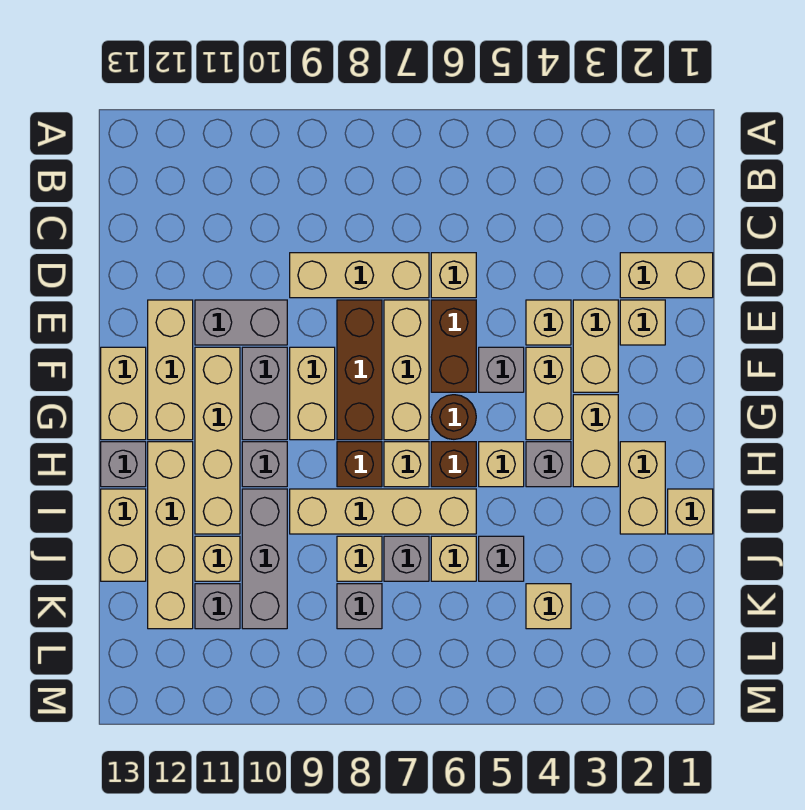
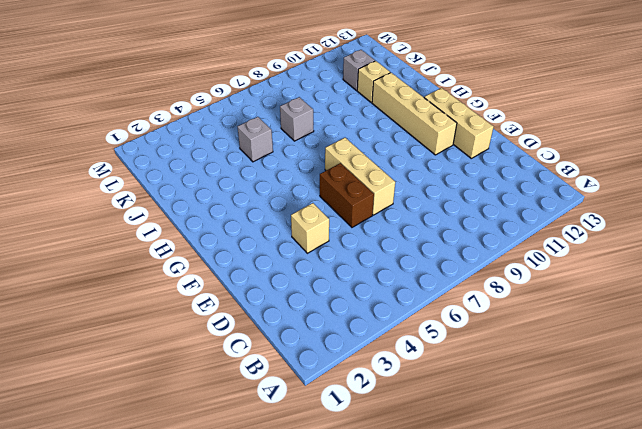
none -> tan 1x2 brick [620,253,713,298]
none -> tan 1x1 brick [431,253,476,298]
none -> tan 1x3 brick [290,253,429,298]
none -> tan 1x1 brick [620,300,665,345]

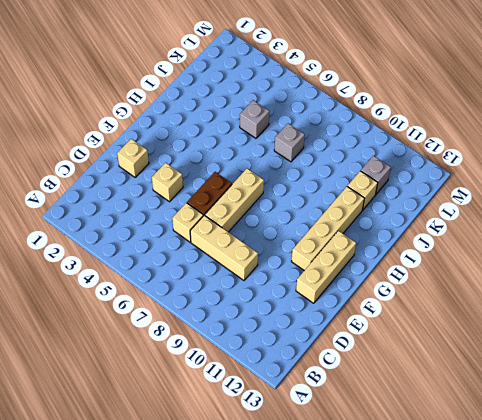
none -> tan 1x2 brick [620,253,713,298]
none -> tan 1x2 brick [573,300,618,392]
none -> brown 1x3 brick [337,300,382,440]
none -> grey 1x2 brick [195,300,287,345]

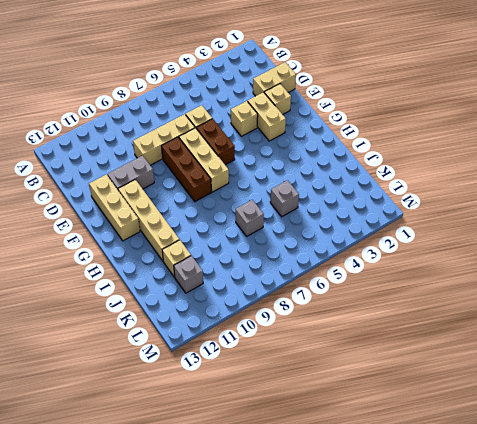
none -> tan 1x2 brick [526,347,571,440]
none -> grey 1x1 brick [479,347,524,392]
none -> tan 1x2 brick [290,347,335,440]
none -> grey 1x2 brick [242,347,287,440]

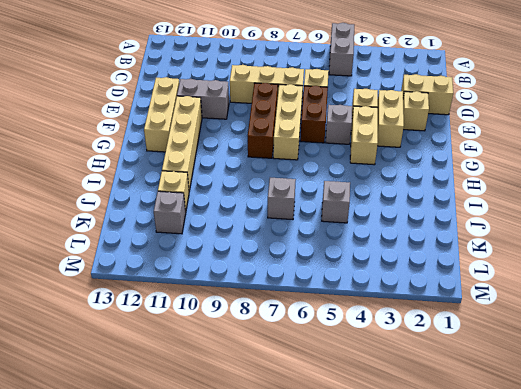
grey 1x2 brick [329,23,354,76] -> grey 1x2 brick moved to [242,347,287,440]
none -> tan 1x2 brick [290,347,335,440]
none -> tan 1x2 brick [101,347,146,440]
none -> tan 1x2 brick [573,395,618,487]
none -> brown 1x1 round brick [431,395,476,439]

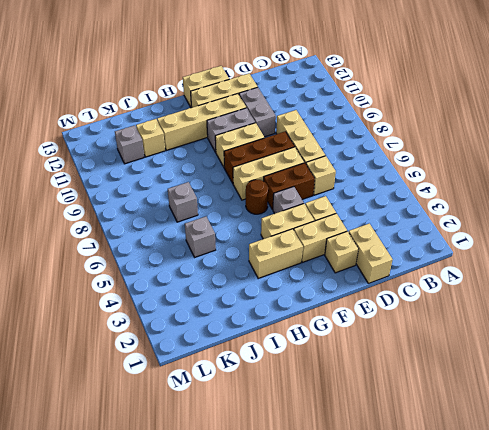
none -> tan 1x2 brick [620,442,665,534]
none -> grey 1x1 brick [526,442,571,487]
none -> tan 1x1 brick [479,442,524,487]
none -> brown 1x1 brick [431,442,476,487]

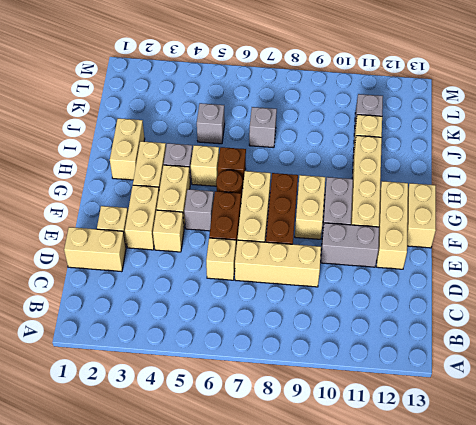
none -> tan 1x1 brick [384,442,429,487]
none -> brown 1x1 brick [337,442,382,487]
none -> grey 1x1 brick [242,442,287,487]
none -> tan 1x4 brick [148,442,193,629]

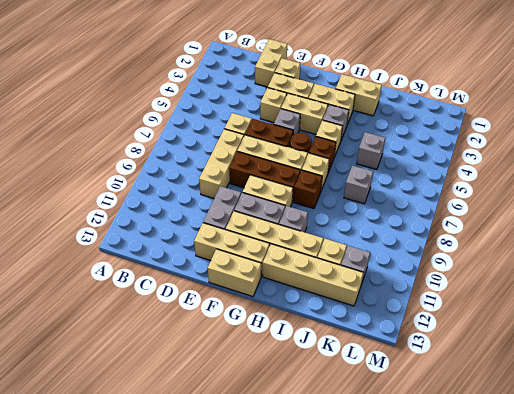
none -> grey 1x1 brick [101,442,146,487]
none -> tan 1x1 brick [668,489,713,534]
none -> tan 1x4 brick [290,489,476,534]
none -> grey 1x3 brick [242,489,287,629]

